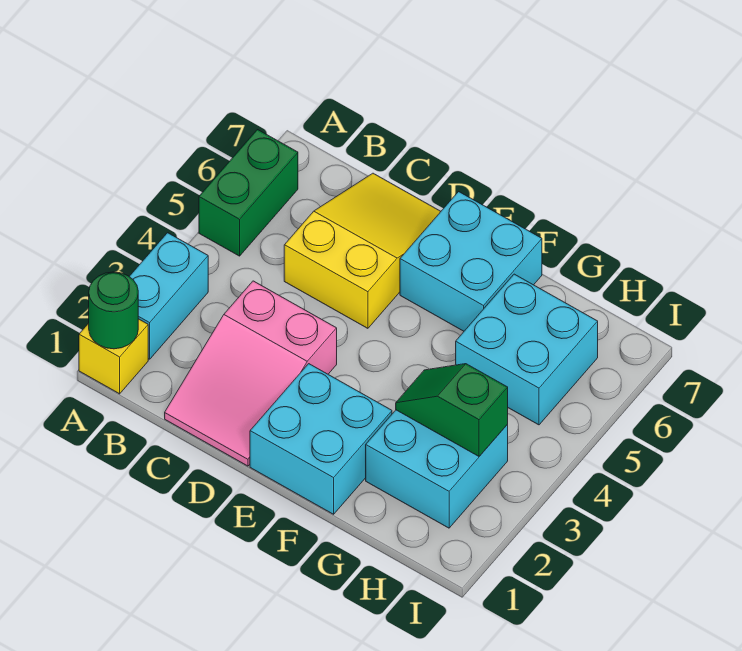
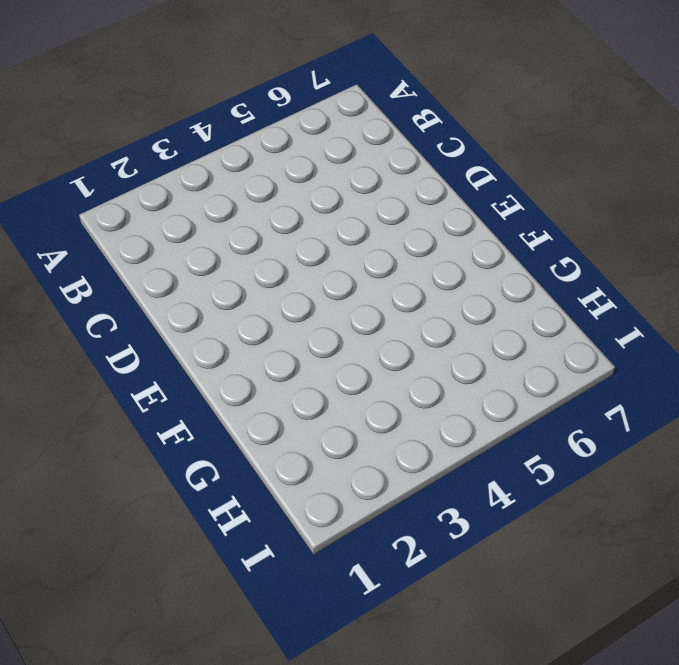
none -> yellow 1x1 brick [79,319,148,394]
none -> cyan 1x2 brick [129,233,208,359]

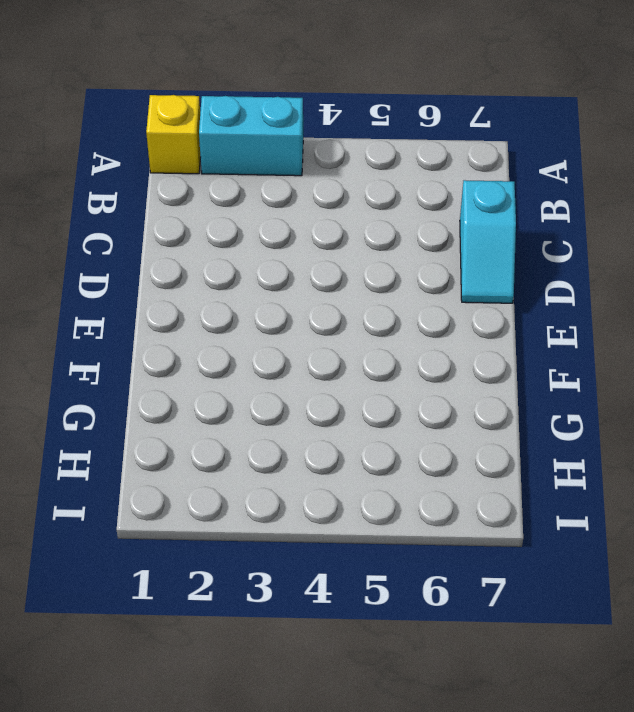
cyan 1x2 slope [460,180,516,303] -> yellow 2x3 slope [284,173,441,328]
none -> green 1x2 brick [199,130,298,256]
none -> pink 2x3 slope [165,281,337,466]

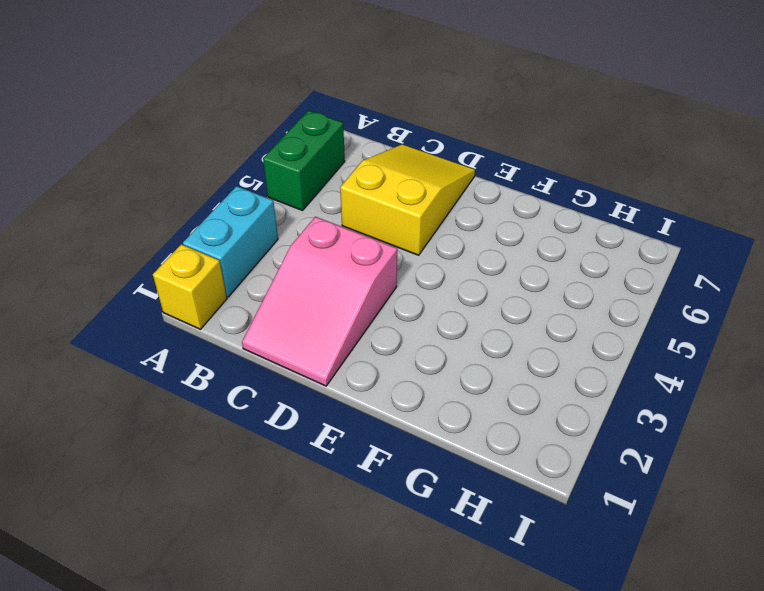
none -> cyan 2x2 brick [250,364,392,514]
none -> cyan 2x2 brick [400,192,542,331]

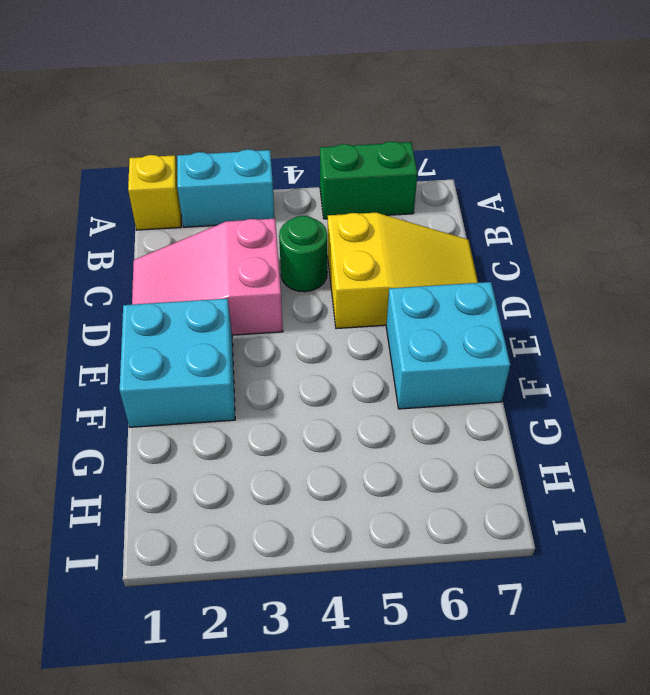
green 1x1 round brick [279,216,327,292] -> green 1x1 round brick moved to [89,272,138,349]
none -> cyan 2x2 brick [366,410,508,528]
none -> cyan 2x2 brick [456,274,598,425]

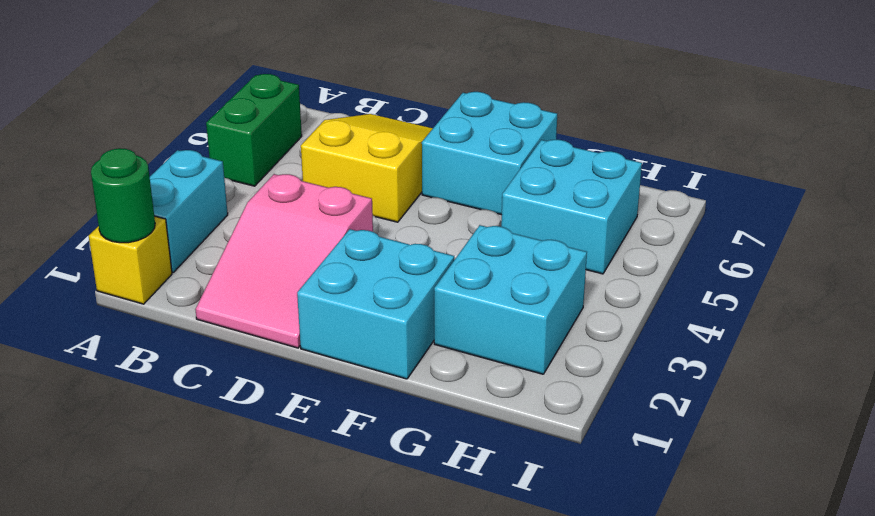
none -> green 1x2 slope [396,364,508,456]

